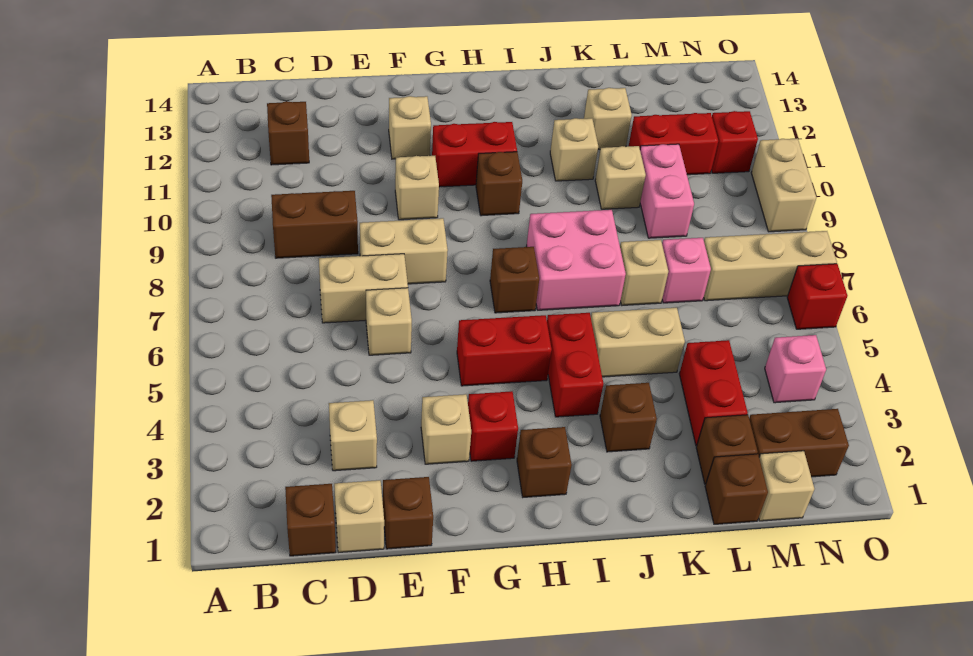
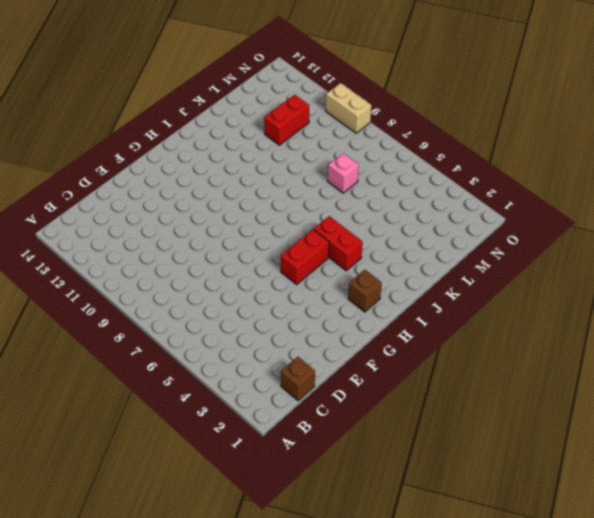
none -> brown 1x2 brick [271,191,358,258]
none -> brown 1x1 brick [267,101,309,165]
none -> tan 1x1 brick [334,480,384,552]
none -> tan 1x1 brick [329,400,377,471]

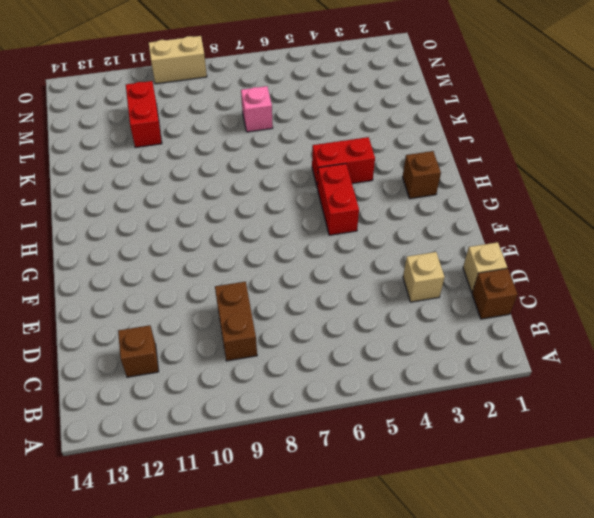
none -> tan 1x2 brick [319,254,408,323]
none -> brown 1x1 brick [383,477,433,549]
none -> tan 1x1 brick [366,288,412,355]
none -> tan 1x2 brick [360,218,448,284]

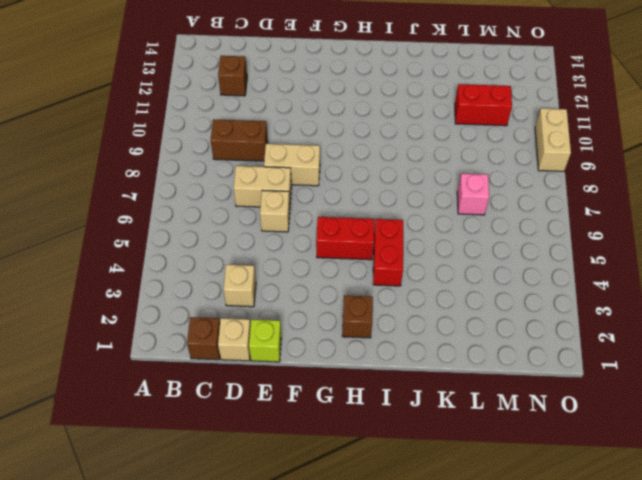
lime 1x1 brick [249,319,281,362] -> brown 1x1 brick [383,477,433,549]
none -> tan 1x1 brick [421,394,471,464]
none -> tan 1x1 brick [395,156,439,220]
none -> tan 1x1 brick [389,96,431,159]
none -> red 1x1 brick [468,391,518,461]

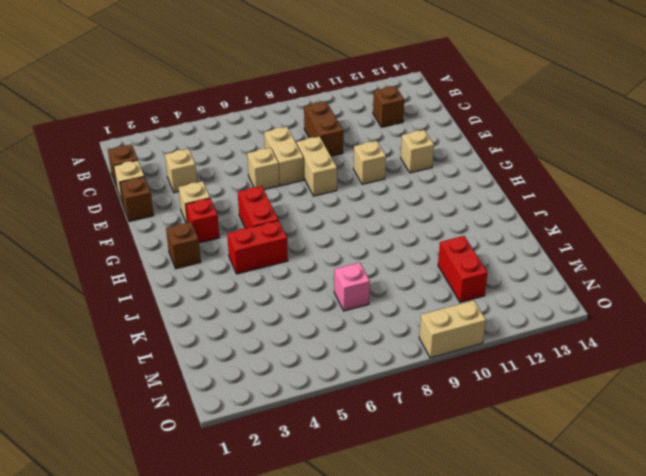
none -> red 1x2 brick [432,122,517,187]
none -> brown 1x1 brick [490,247,539,313]
none -> brown 1x1 brick [476,152,522,216]
none -> pink 2x2 brick [526,210,626,310]

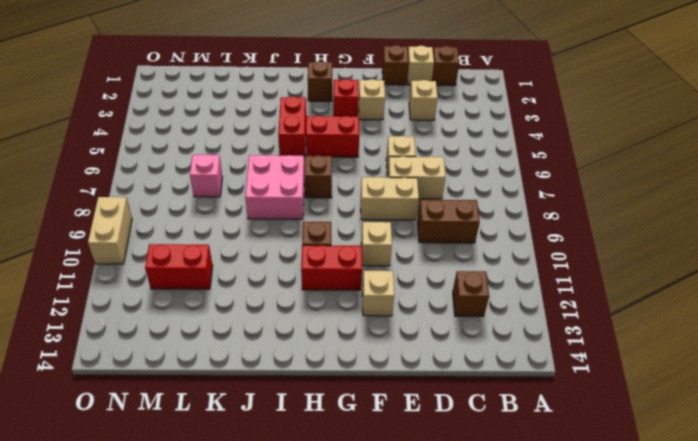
none -> brown 1x1 brick [600,383,657,452]
none -> tan 1x2 brick [591,308,685,377]
none -> tan 1x1 brick [550,118,598,181]
none -> tan 1x1 brick [620,240,668,305]

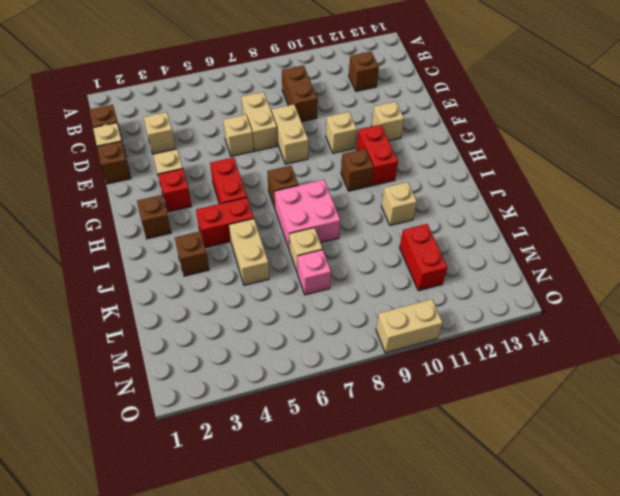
none -> tan 1x1 brick [595,146,646,209]
none -> tan 1x1 brick [584,88,632,149]
none -> brown 1x1 brick [705,454,768,524]
none -> brown 1x1 brick [696,415,758,484]

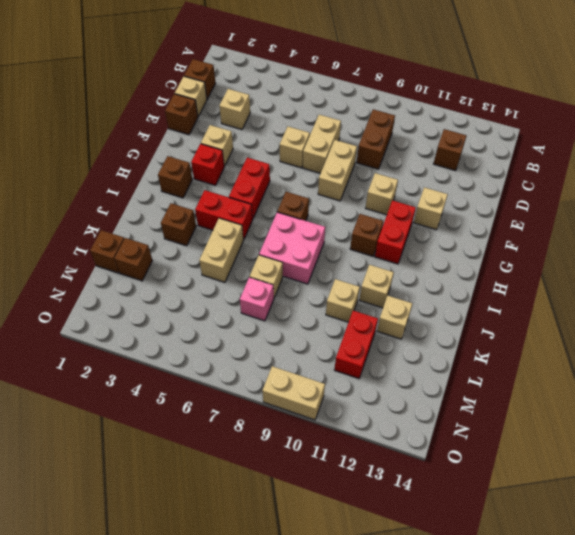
none -> red 1x2 brick [679,340,748,446]
none -> pink 1x2 brick [640,144,694,238]
none -> tan 1x1 brick [759,451,814,521]
none -> brown 1x2 brick [749,409,849,477]

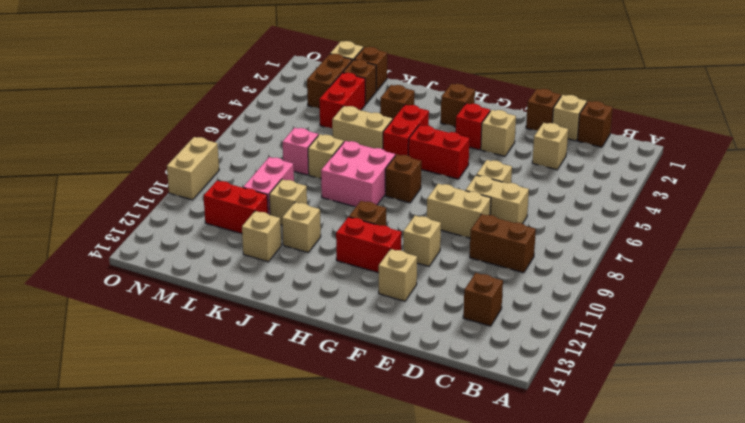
brown 1x2 brick [307,54,352,109] -> brown 1x2 brick turned to [749,409,849,477]
none -> tan 1x3 brick [704,231,837,301]
none -> pink 1x1 brick [765,335,826,403]
none -> red 1x1 brick [711,111,758,173]
none -> red 1x1 brick [787,264,847,329]

